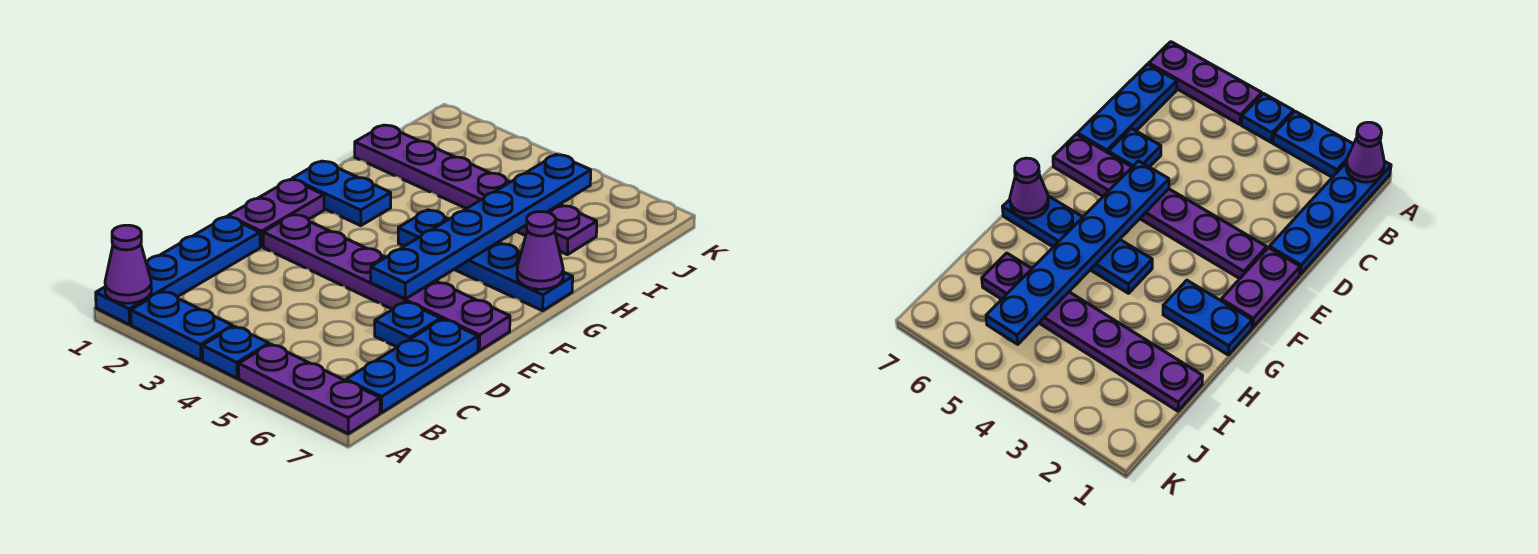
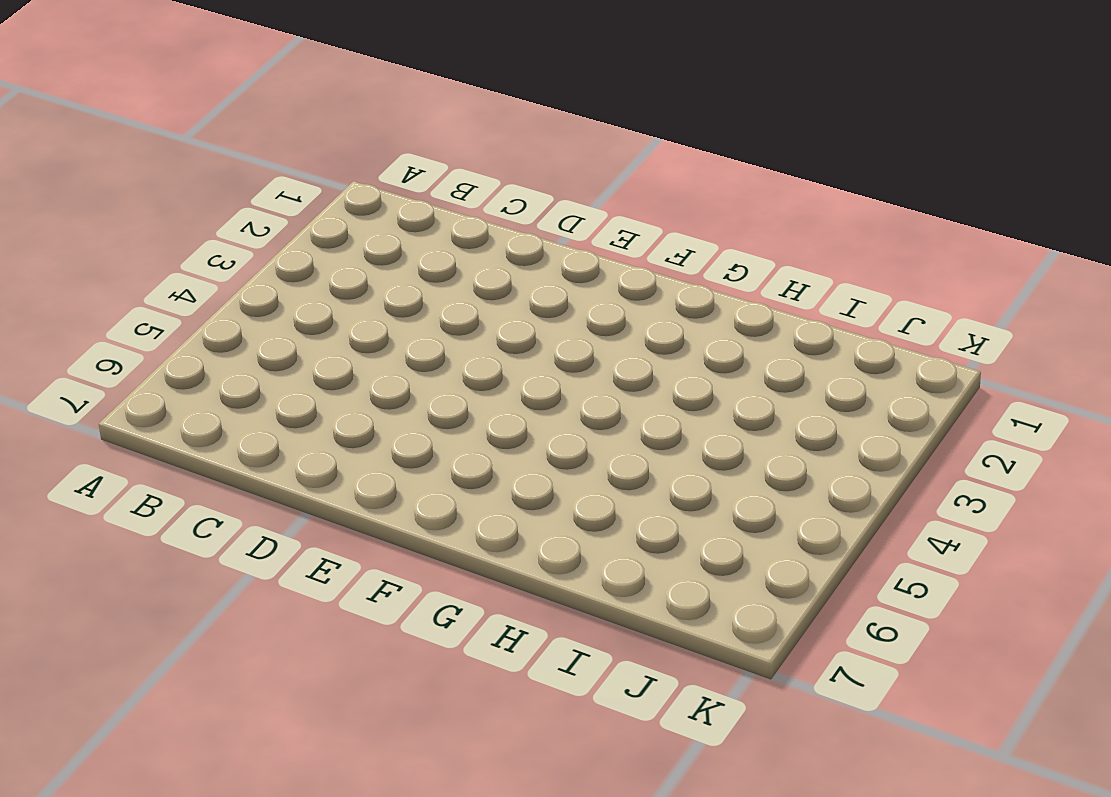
none -> blue 1x4 plate [96,216,260,325]
none -> blue 1x2 plate [131,291,233,360]
none -> blue 1x1 plate [202,326,269,378]

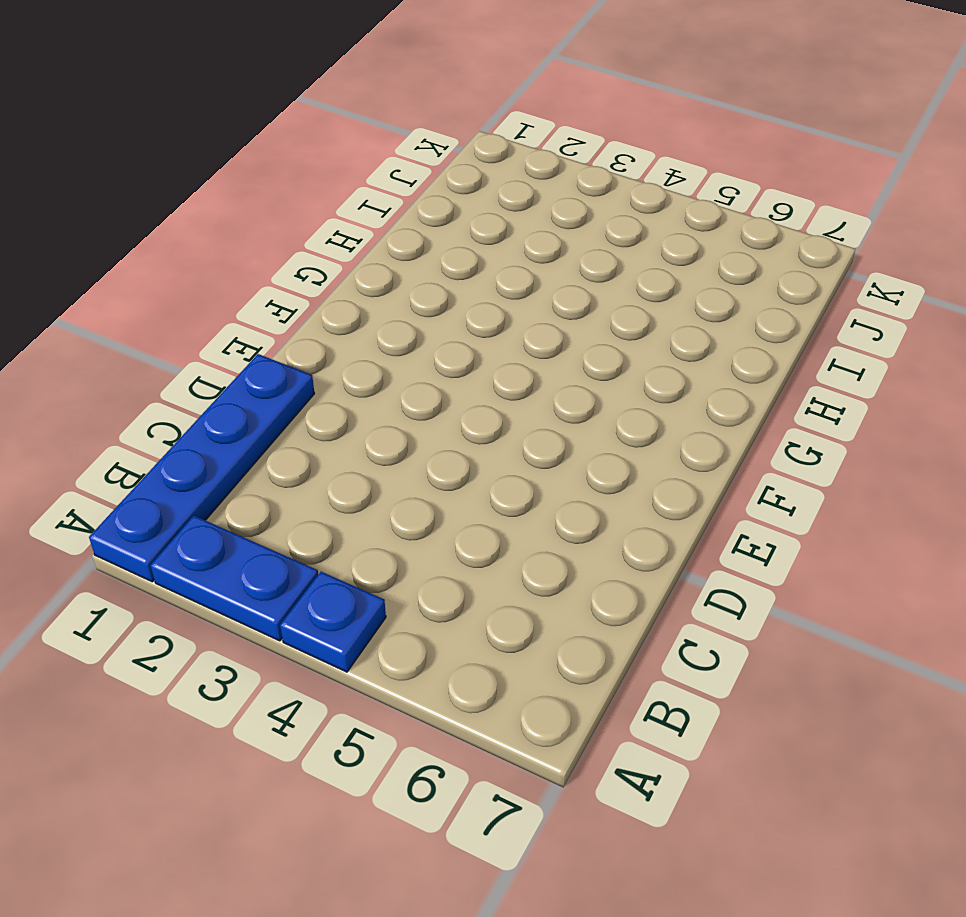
none -> purple 1x3 plate [239,344,380,434]
none -> blue 1x3 plate [346,319,478,413]
none -> blue 1x1 plate [375,302,441,347]

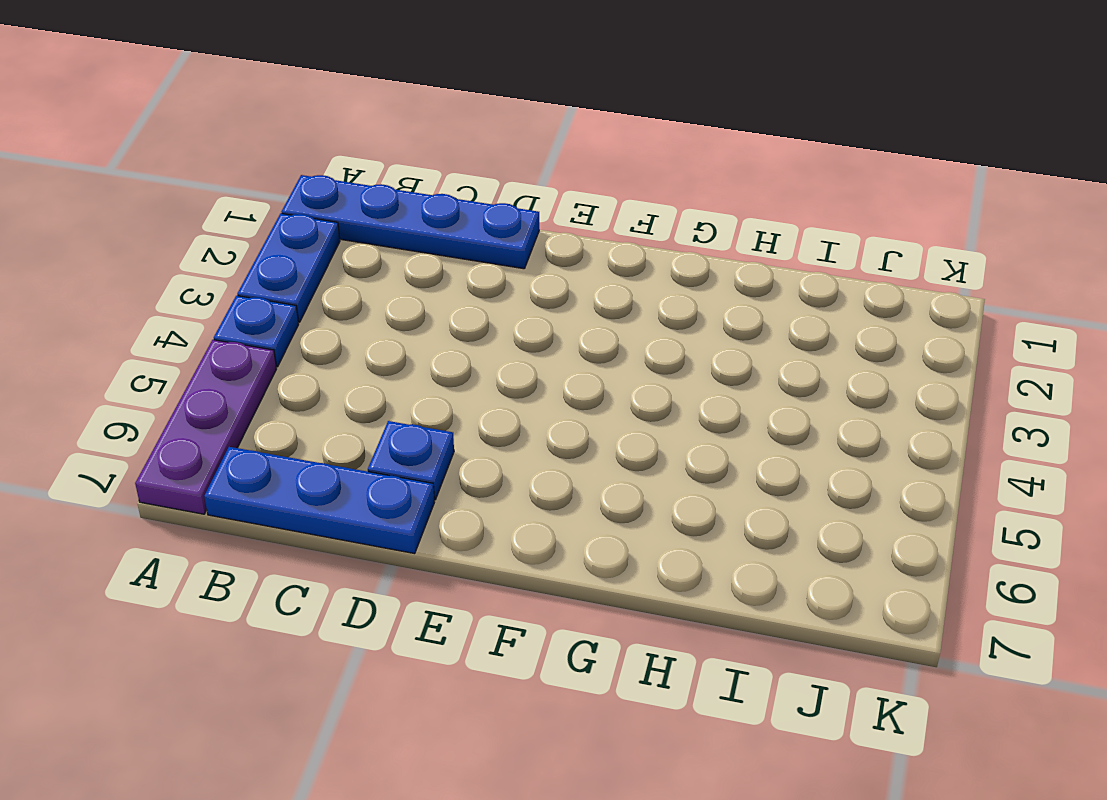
none -> purple 1x2 plate [228,179,324,247]
none -> purple 1x6 plate [263,214,510,351]
none -> blue 1x2 plate [292,161,391,226]

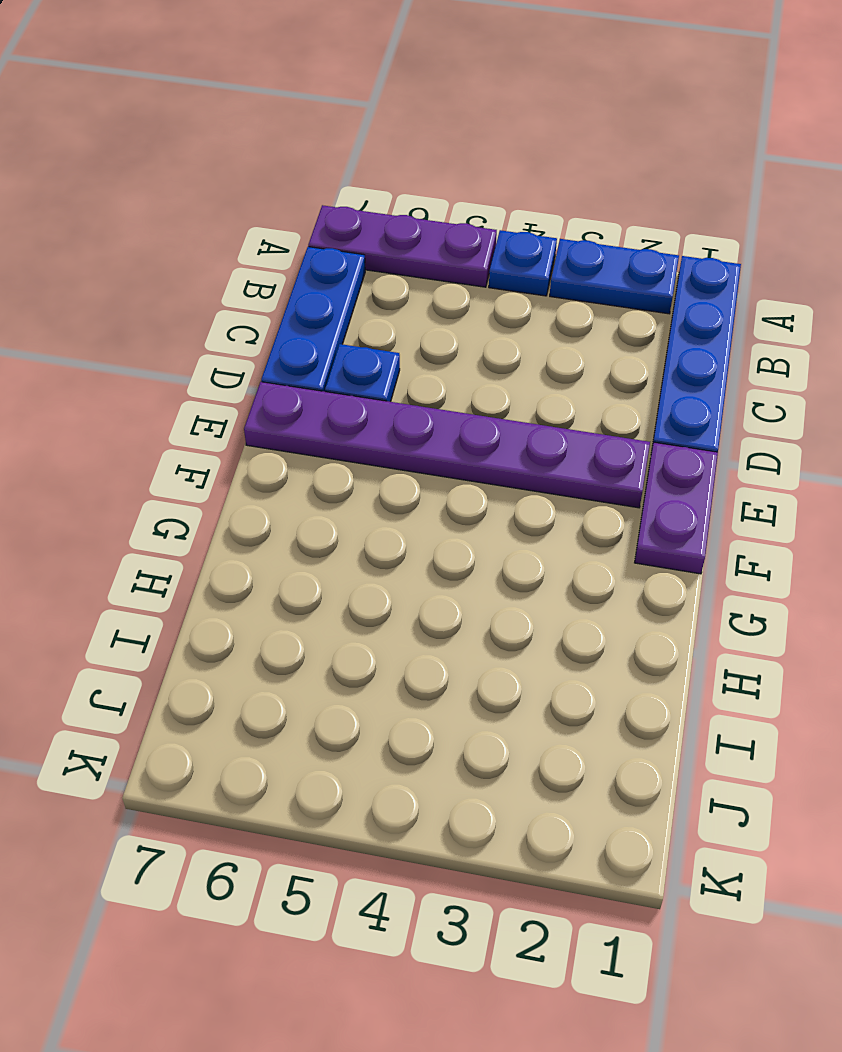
none -> blue 1x2 plate [292,161,391,226]
none -> blue 1x4 plate [398,210,573,311]
none -> purple 1x6 plate [355,125,597,255]

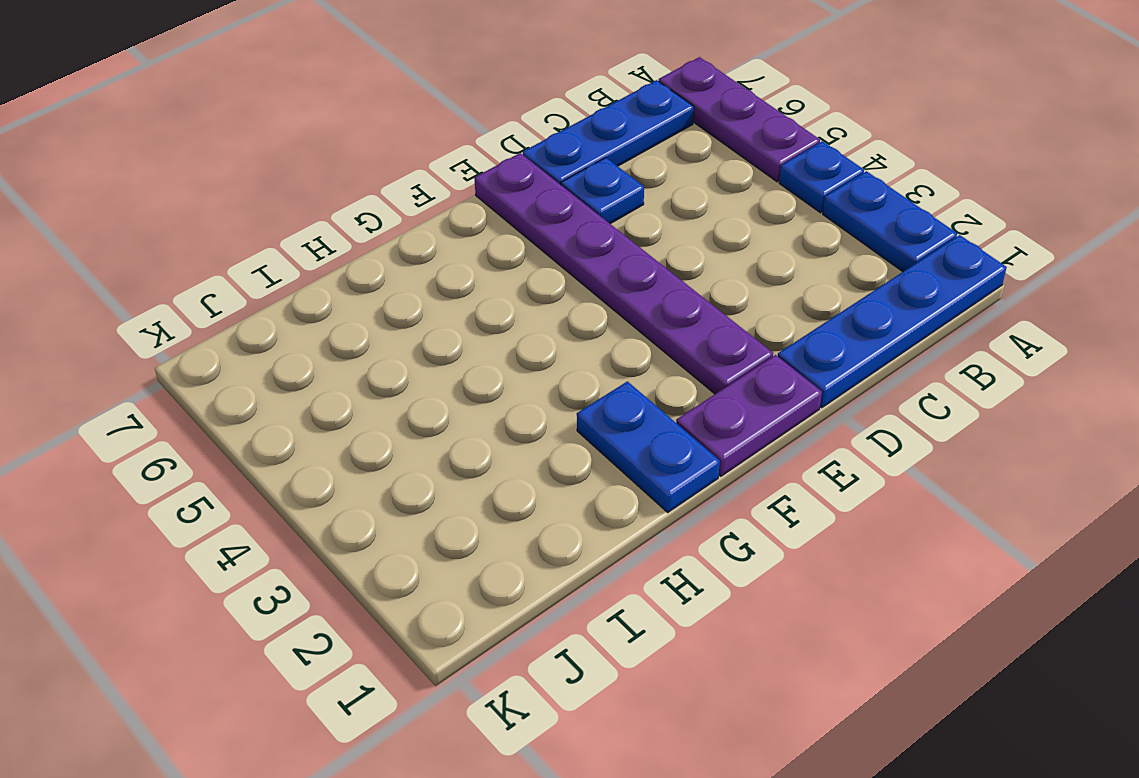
none -> blue 1x4 plate [398,210,573,311]
none -> purple 1x6 plate [355,125,597,255]
none -> purple 1x1 cone [105,225,151,303]

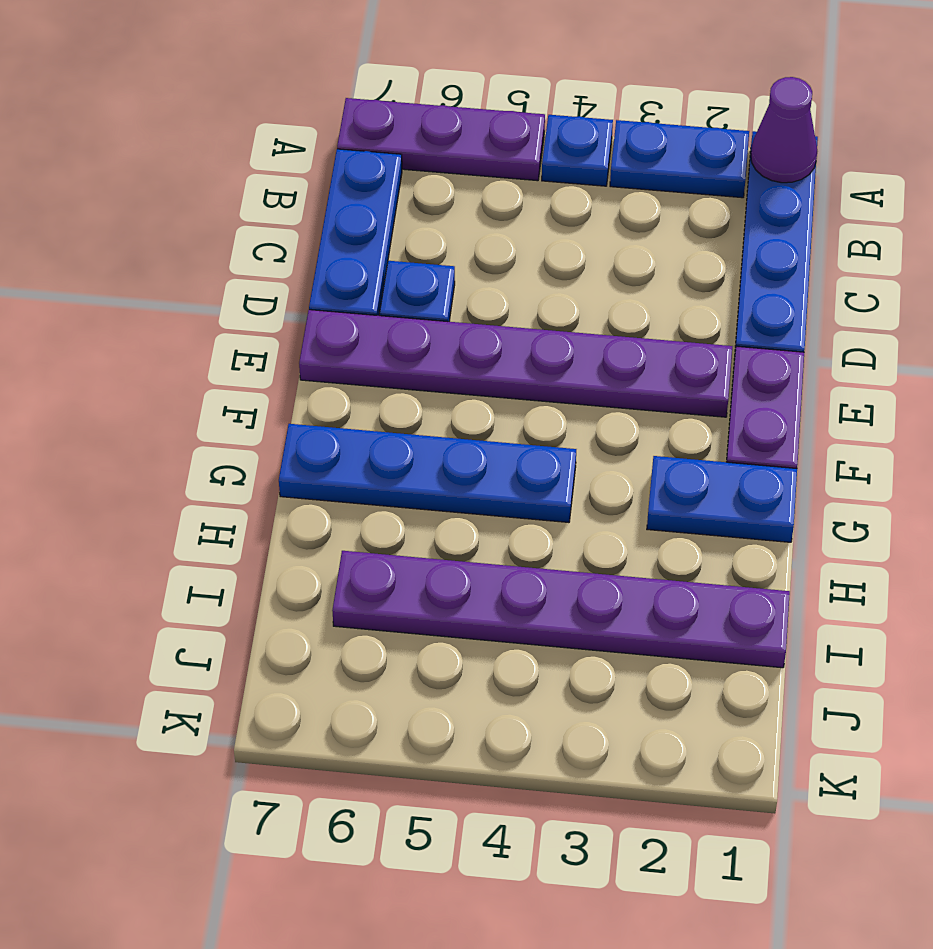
none -> blue 1x6 plate [371,155,591,299]
none -> purple 1x1 cone [517,212,563,289]

